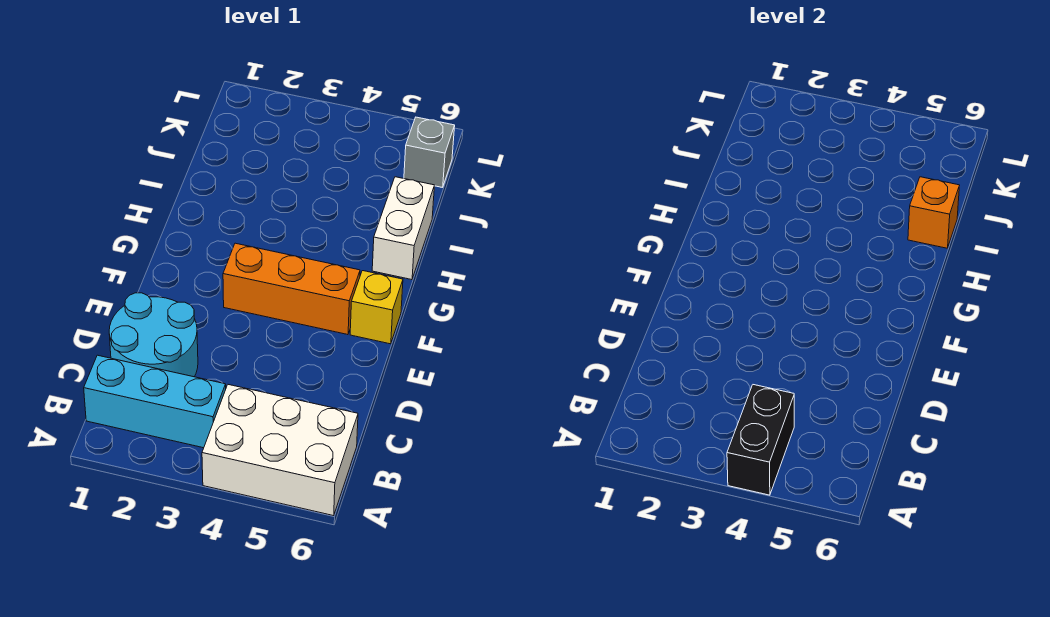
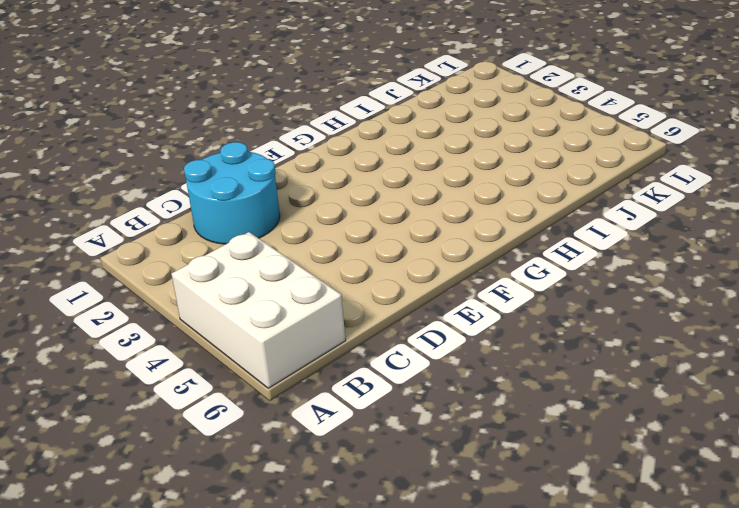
none -> cyan 1x3 brick [84,355,226,448]
none -> orange 1x3 brick [223,243,360,335]

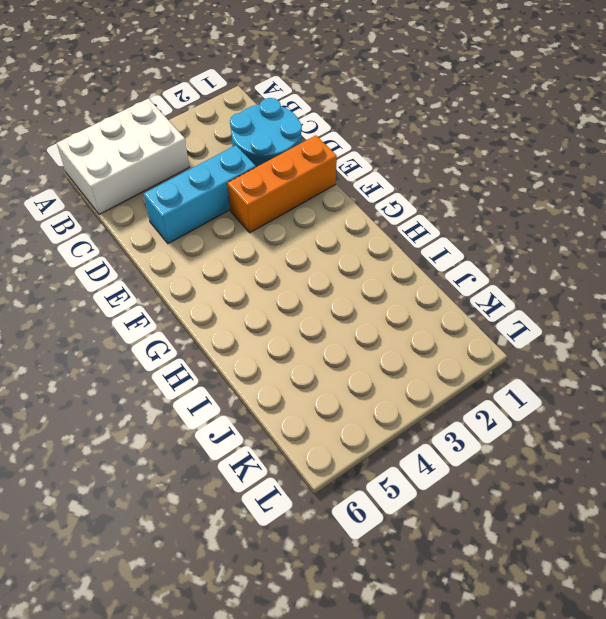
cyan 1x3 brick [144,145,256,244] -> cyan 1x3 brick moved to [84,355,226,448]
orange 1x3 brick [227,135,337,233] -> orange 1x3 brick moved to [223,243,360,335]
none -> yellow 1x1 brick [350,271,403,344]
none -> white 1x2 brick [372,177,435,280]

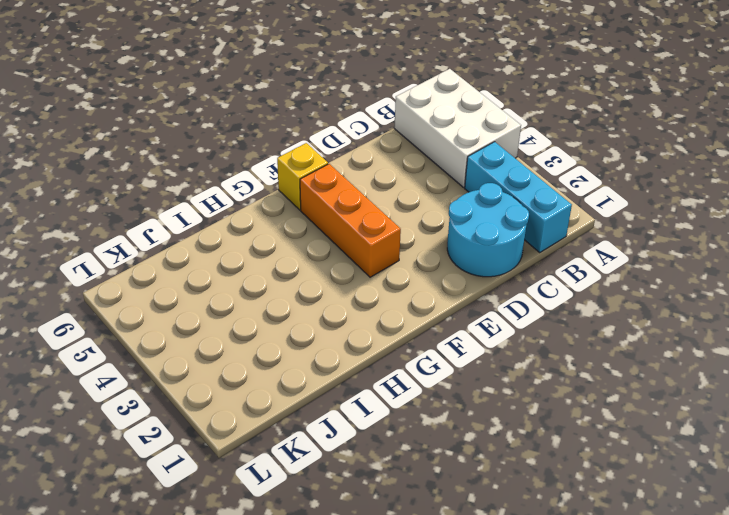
none -> white 1x2 brick [372,177,435,280]
none -> grey 1x1 brick [404,117,455,188]

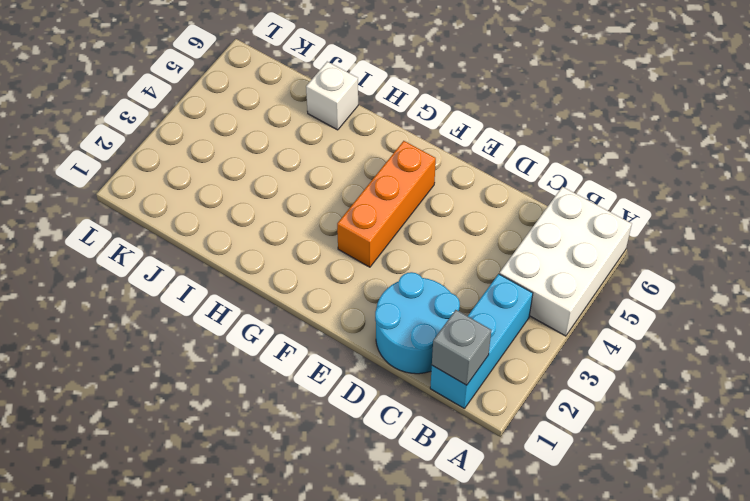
grey 1x1 brick [432,310,491,385] -> grey 1x1 brick moved to [404,117,455,188]
white 1x1 brick [306,62,358,130] -> white 1x2 brick [372,177,435,280]
none -> yellow 1x1 brick [350,271,403,344]
none -> black 1x2 brick [727,385,794,495]

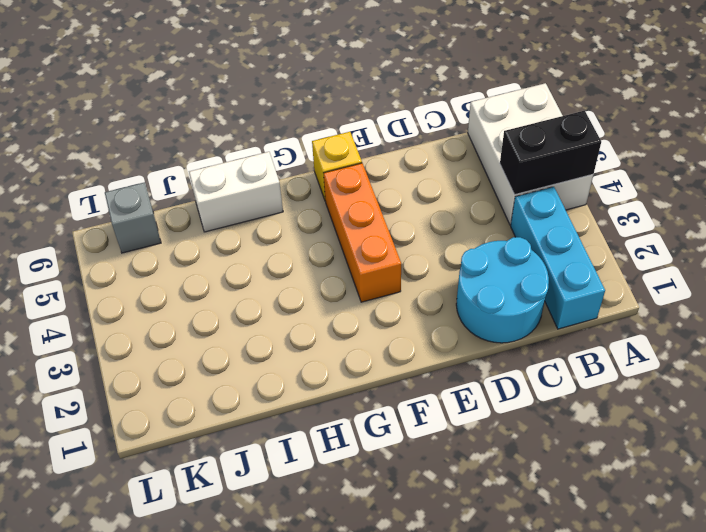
none -> orange 1x1 brick [908,177,960,248]

